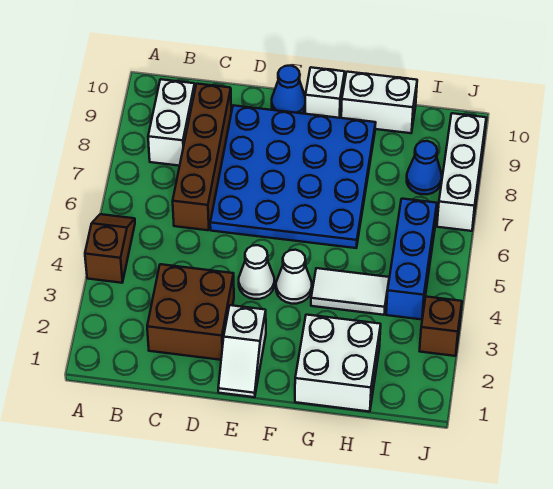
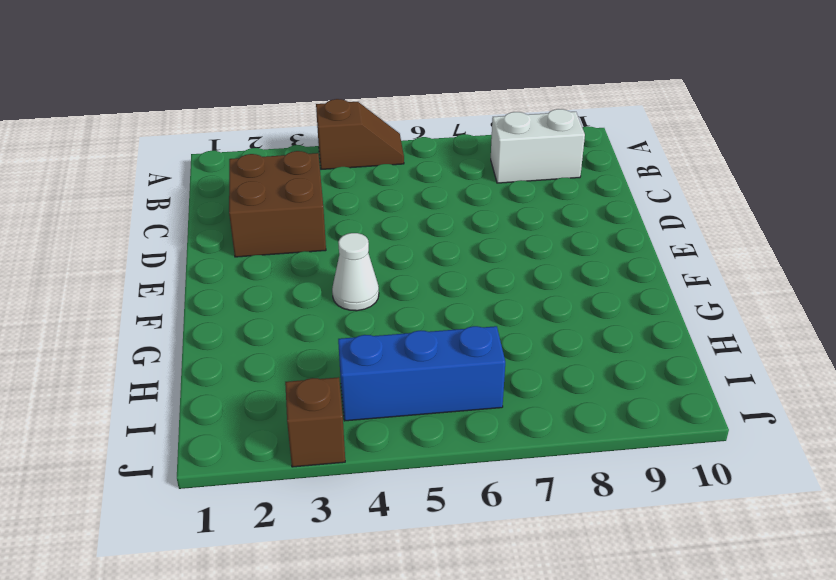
none -> brown 1x4 brick [173,84,231,230]
none -> blue 4x4 plate [210,105,376,248]
none -> white 1x2 slope [218,305,266,397]

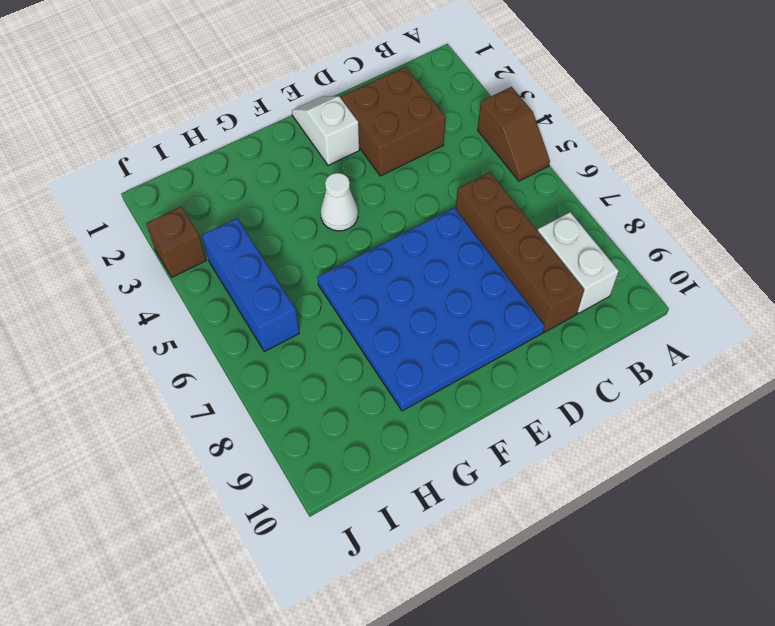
none -> white 1x1 cone [239,245,274,299]
none -> blue 1x1 cone [272,65,305,113]
none -> white 1x1 brick [305,67,345,118]

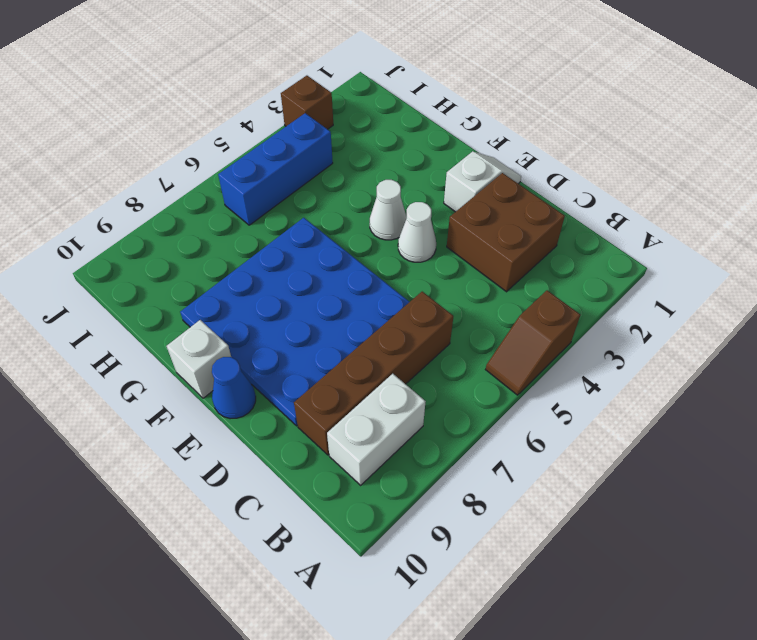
none -> white 2x2 brick [295,315,381,412]
none -> white 1x2 tile [311,268,389,315]
none -> white 1x2 brick [341,72,417,133]

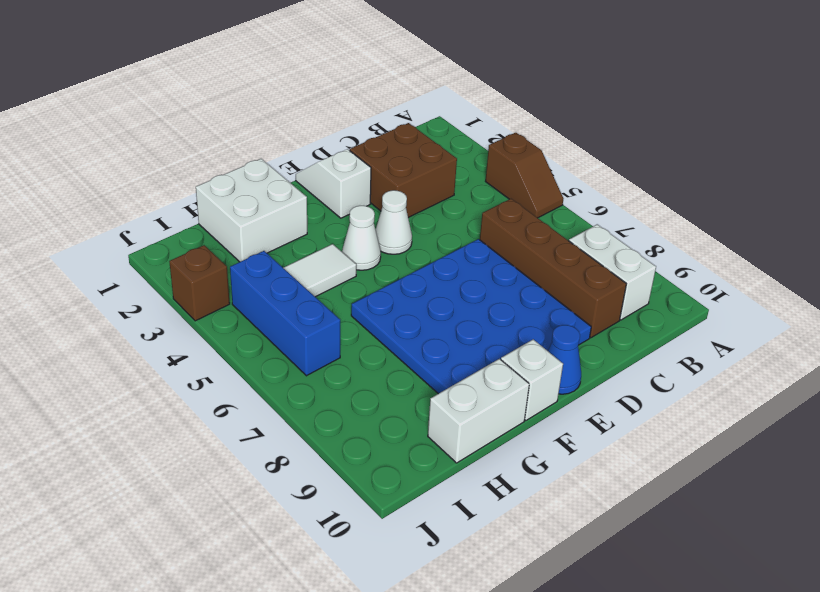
none -> blue 1x1 cone [407,141,442,194]
none -> white 1x3 brick [437,113,486,231]

